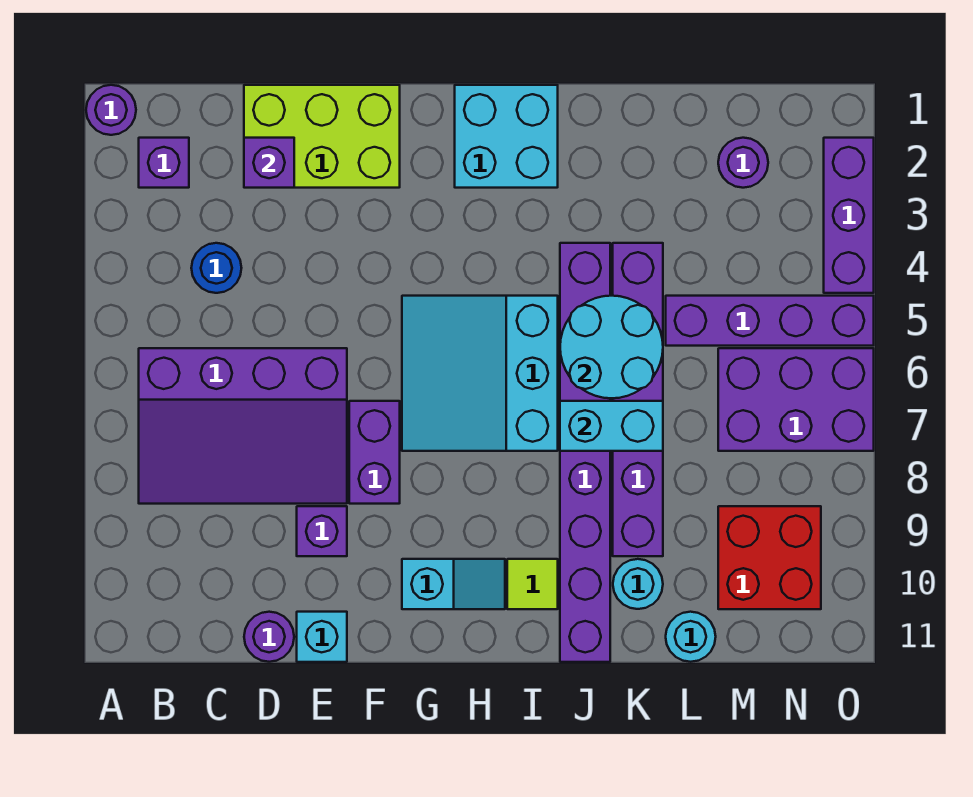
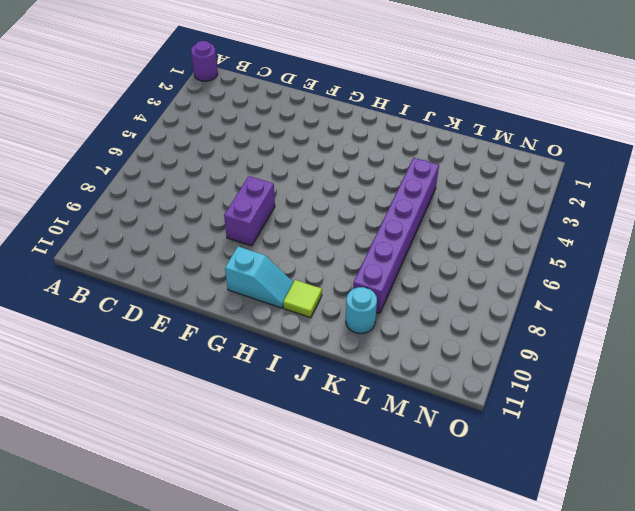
none -> purple 1x1 brick [139,138,189,188]
none -> purple 3x4 slope [139,348,347,504]
none -> blue 1x1 round brick [191,243,241,293]

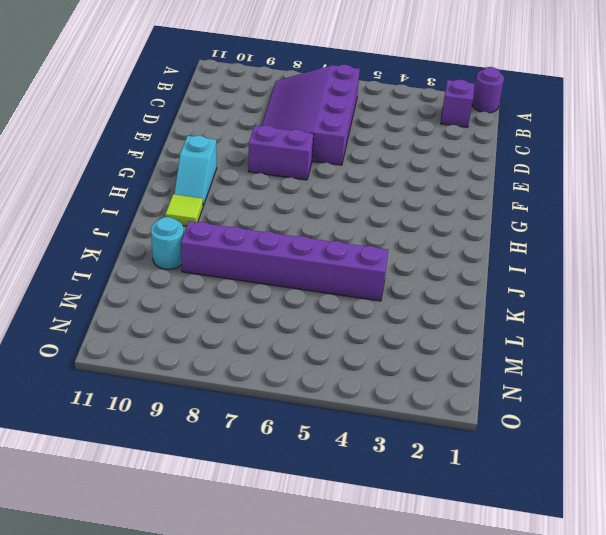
none -> blue 1x1 round brick [191,243,241,293]
none -> lime 2x3 brick [244,85,400,188]
none -> purple 1x1 round brick [244,612,294,662]

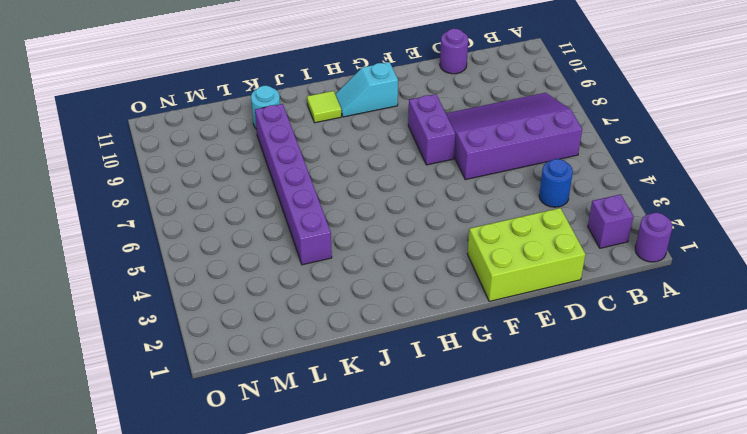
none -> purple 1x1 brick [297,506,347,556]
none -> cyan 1x1 brick [297,612,347,662]
none -> cyan 3x3 slope [402,296,558,451]

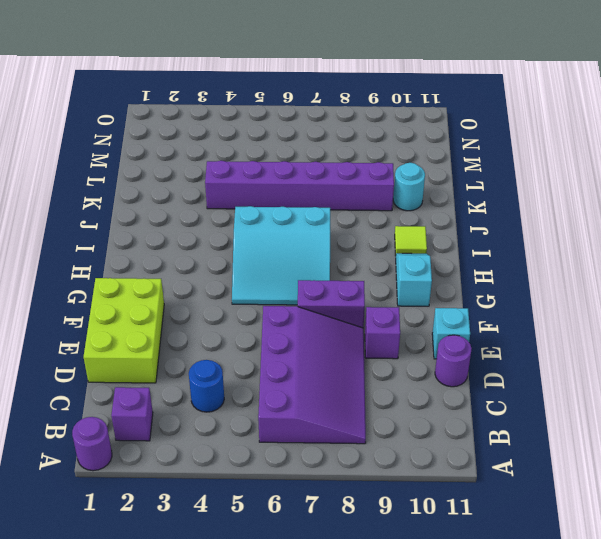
none -> cyan 2x2 brick [455,85,558,188]
none -> purple 1x8 brick [560,243,610,662]
none -> purple 1x4 brick [666,296,874,346]

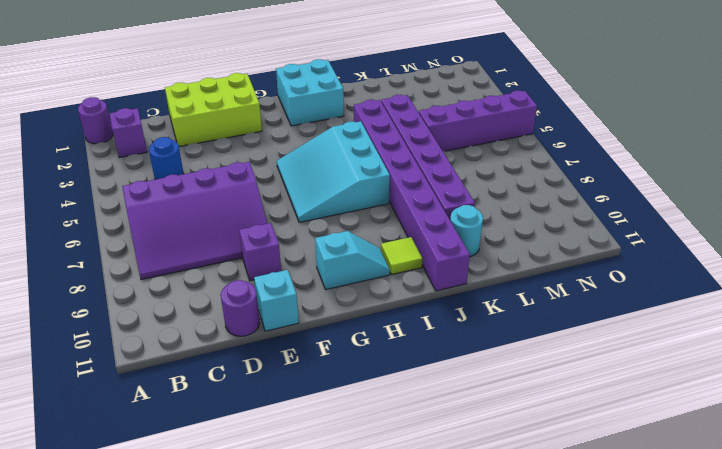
none -> purple 1x2 brick [349,401,400,504]
none -> cyan 1x1 round brick [666,612,716,662]
none -> purple 1x1 round brick [718,138,768,188]

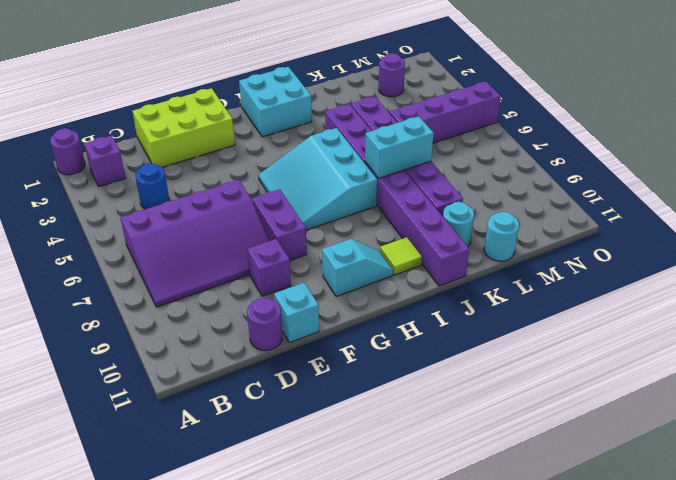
none -> purple 2x3 brick [718,348,874,451]
none -> red 2x2 brick [718,506,821,609]
none -> purple 1x3 brick [824,138,874,293]

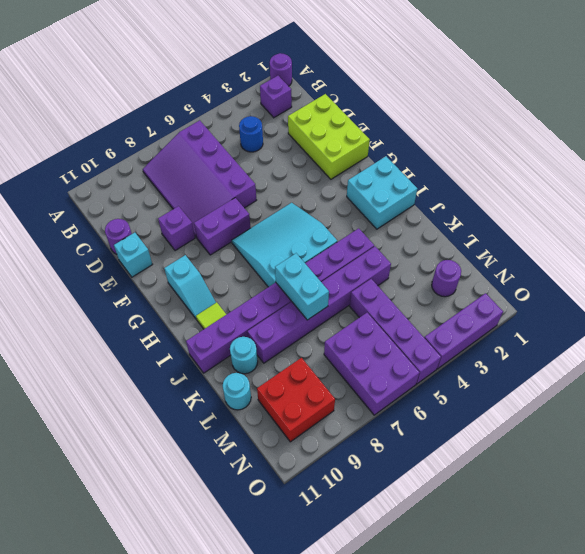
none -> purple 1x1 brick [244,138,294,188]
none -> cyan 2x2 round brick [560,296,663,398]

